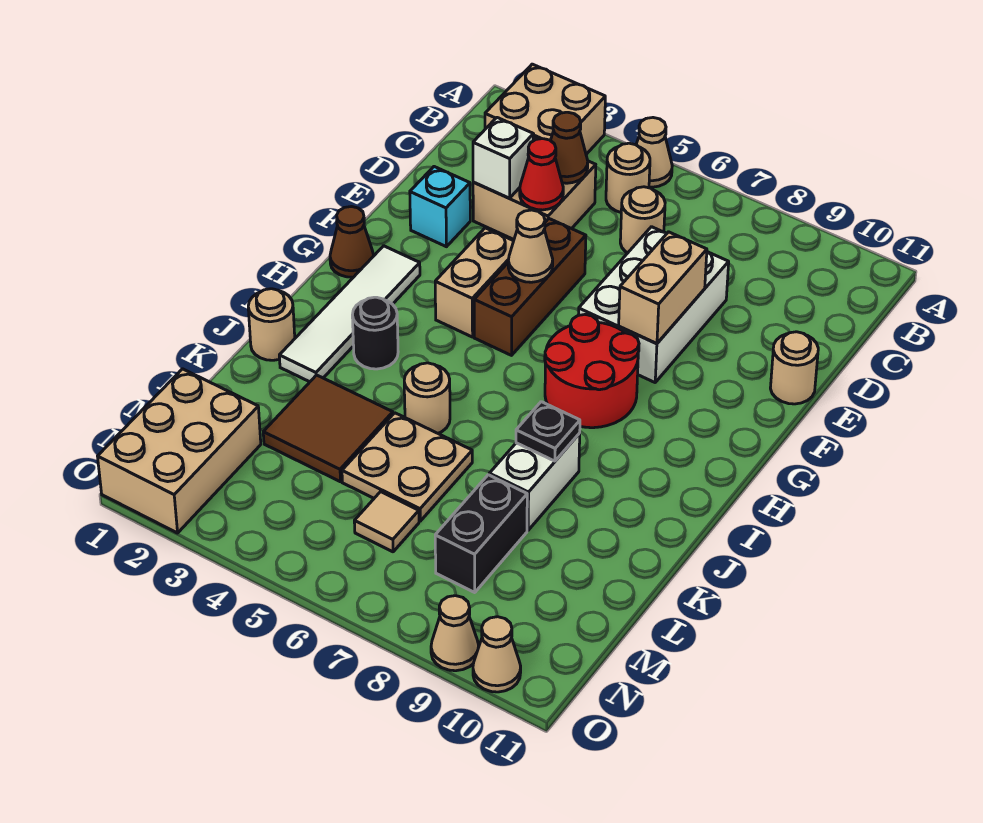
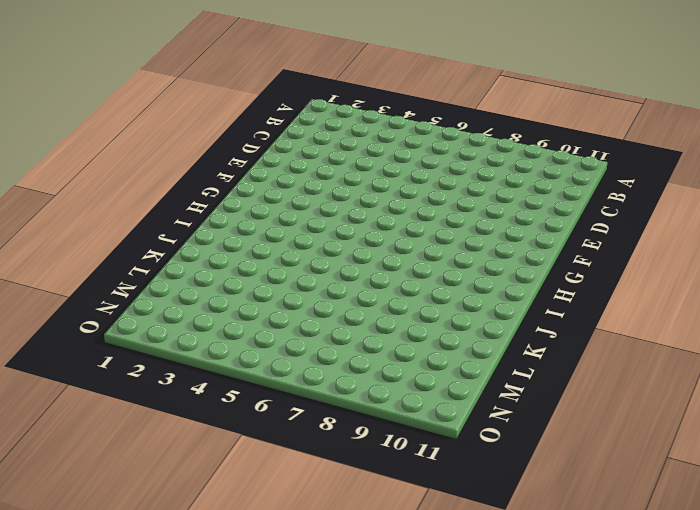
none -> tan 2x2 brick [485,64,605,154]
none -> tan 1x1 cone [636,118,672,187]
none -> tan 1x1 round brick [606,143,650,212]
none -> tan 2x2 brick [473,136,596,239]

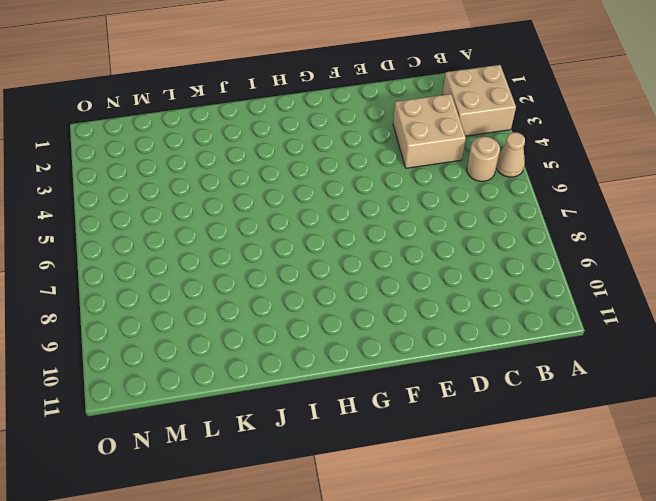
none -> tan 1x1 round brick [620,187,665,253]
none -> white 2x3 brick [579,227,729,382]
none -> cyan 1x1 brick [410,167,470,247]
none -> brown 1x3 brick [474,219,586,355]

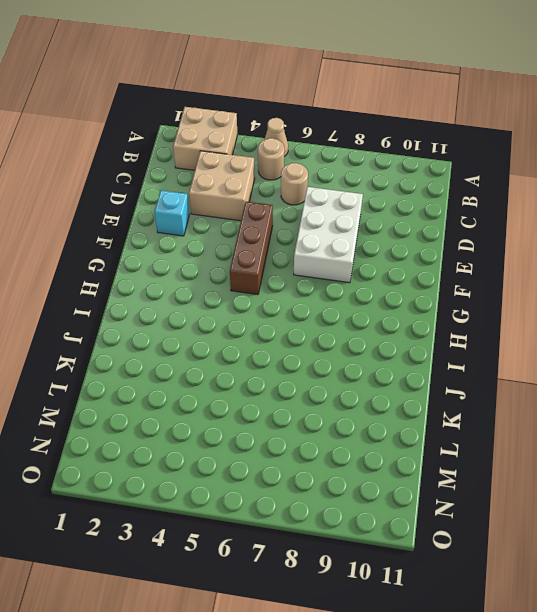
none -> tan 1x1 round brick [770,332,818,404]
none -> tan 1x2 brick [435,228,513,337]
none -> brown 1x1 cone [330,207,374,277]
none -> white 1x4 tile [279,246,420,382]

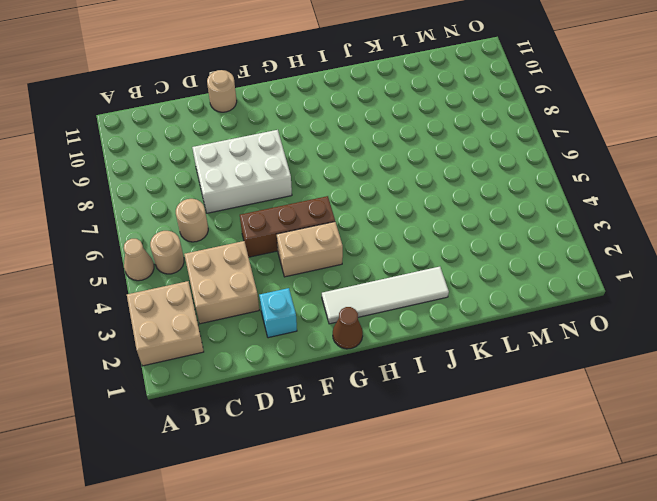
none -> red 2x2 round brick [545,315,639,428]
none -> black 1x1 round brick [352,297,398,369]
none -> tan 1x1 round brick [248,289,295,360]
none -> tan 1x1 round brick [404,363,450,433]

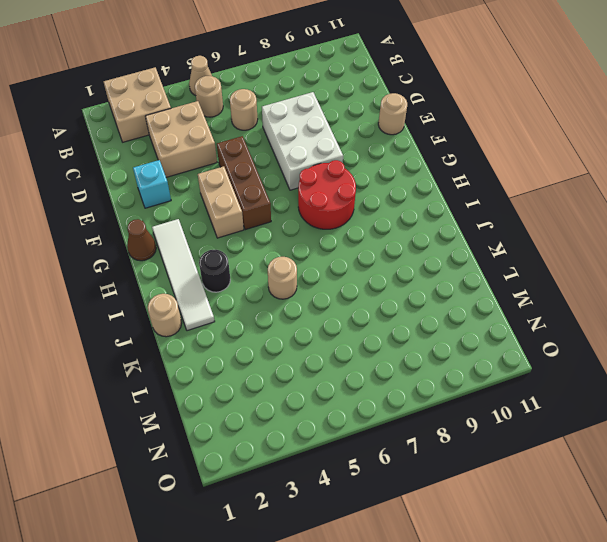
none -> white 1x2 brick [489,434,580,530]
none -> brown 2x2 tile [263,375,393,482]
none -> tan 2x2 plate [342,413,472,521]
none -> black 1x2 brick [435,475,527,593]

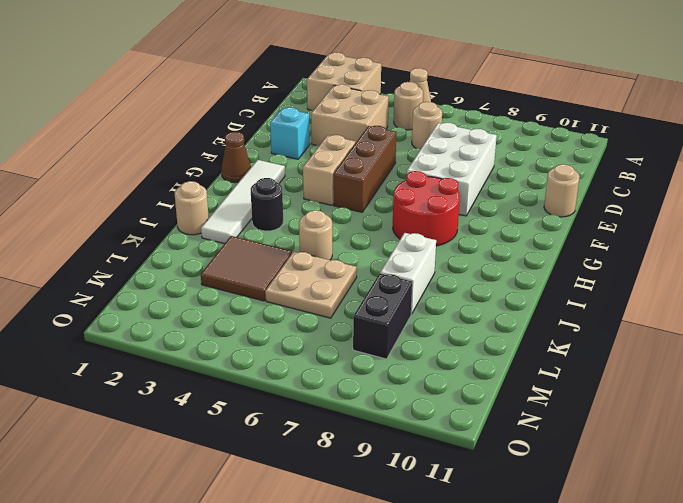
none -> tan 2x3 brick [98,369,261,533]
none -> tan 1x1 tile [354,492,419,552]
none -> tan 1x1 cone [431,596,479,671]
none -> tan 1x1 cone [473,617,521,692]

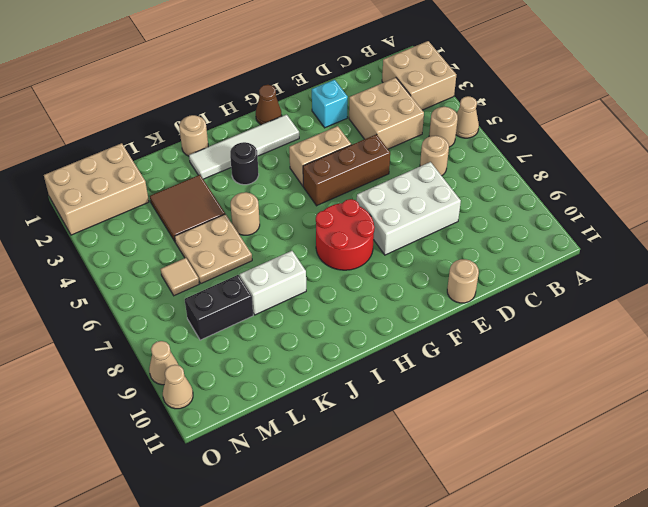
none -> brown 1x1 cone [550,112,588,183]
none -> white 1x1 brick [473,118,534,198]
none -> red 1x1 cone [520,139,563,210]
none -> tan 1x2 brick [619,232,707,343]

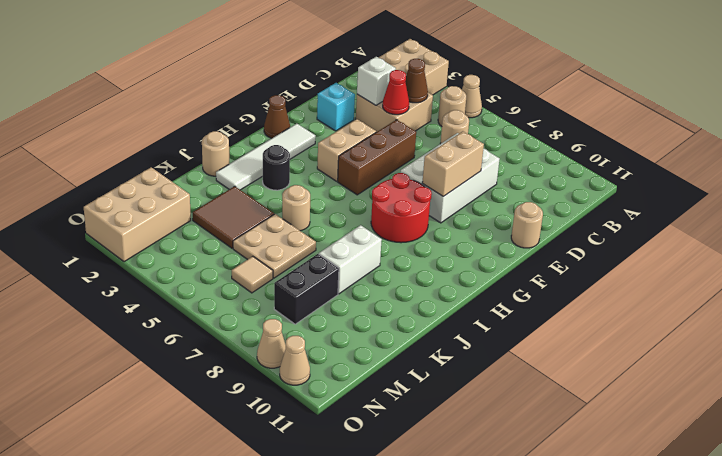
none -> tan 1x1 cone [508,210,553,282]
none -> black 1x1 plate [516,402,580,461]

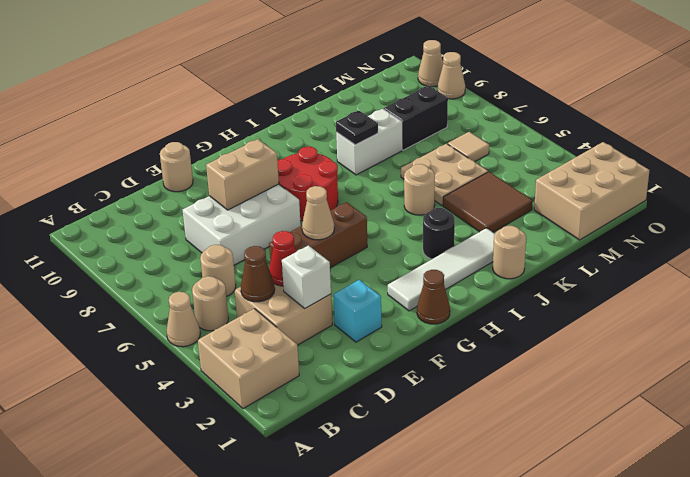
none -> tan 1x2 brick [435,228,513,337]

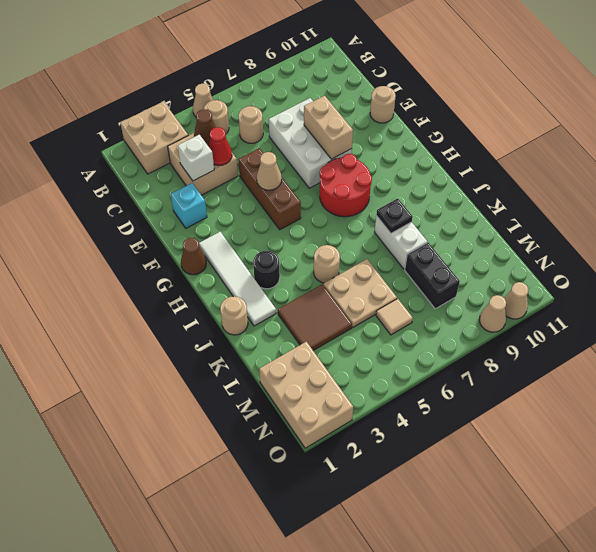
none -> tan 1x2 brick [435,228,513,337]

